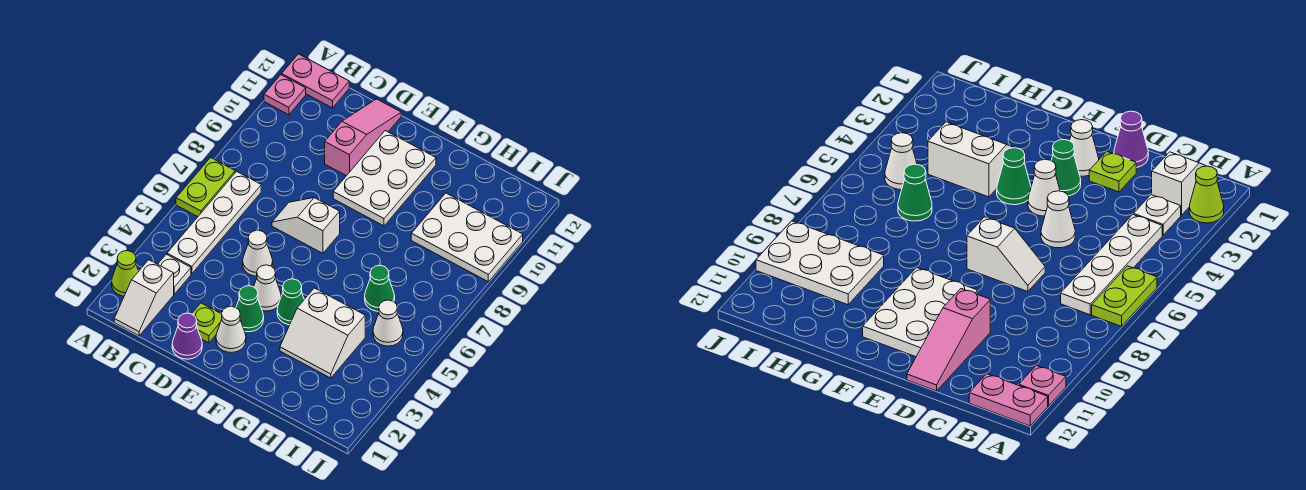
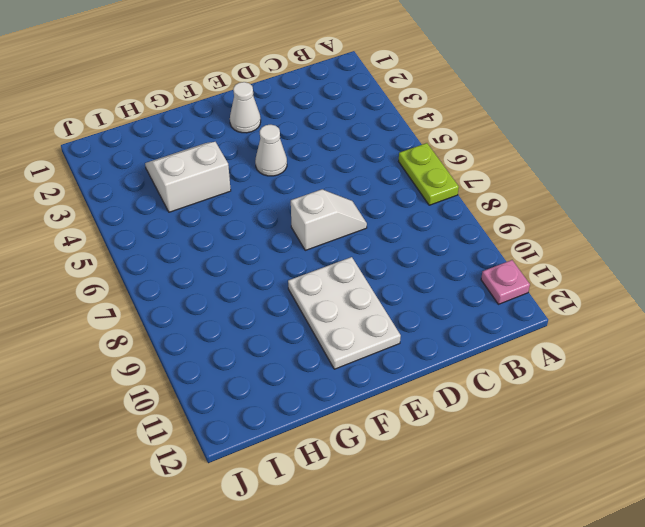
none -> lime 1x1 cone [112,251,139,296]
none -> pink 1x2 plate [282,54,349,108]
none -> white 1x2 slope [114,260,174,336]

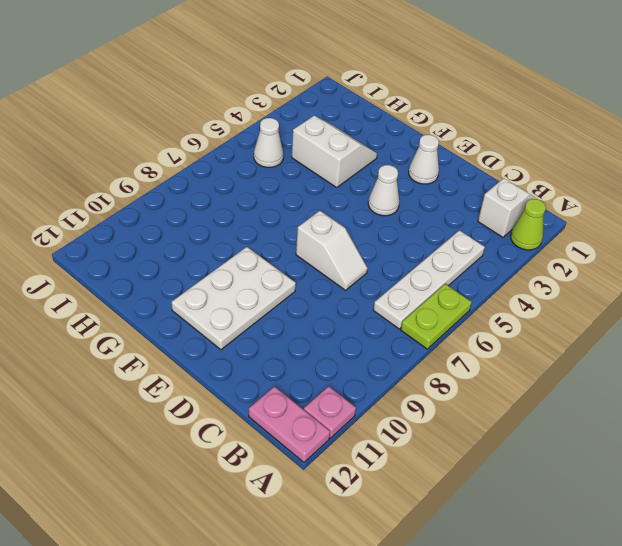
none -> white 1x1 plate [158,254,191,294]
none -> purple 1x1 cone [172,313,202,359]
none -> lime 1x1 plate [192,303,222,343]

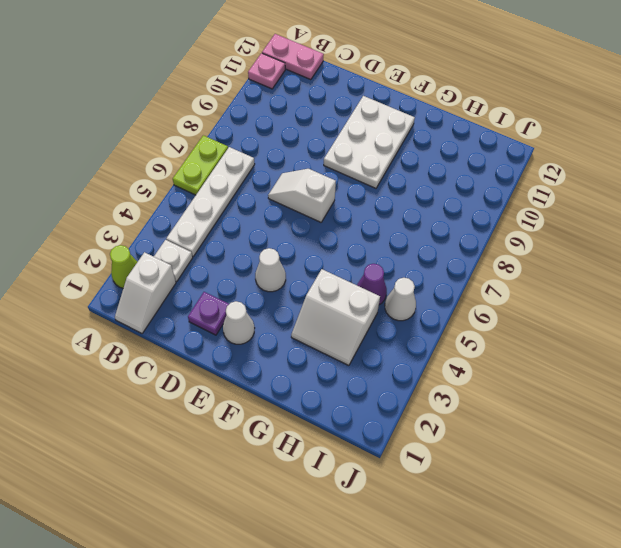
purple 1x1 plate [188,292,229,335] -> lime 1x1 plate [192,303,222,343]
purple 1x1 cone [357,264,387,305] -> purple 1x1 cone moved to [172,313,202,359]
none -> white 1x1 cone [243,230,273,276]
none -> pink 1x3 slope [325,99,401,176]
none -> green 1x1 cone [236,286,264,332]

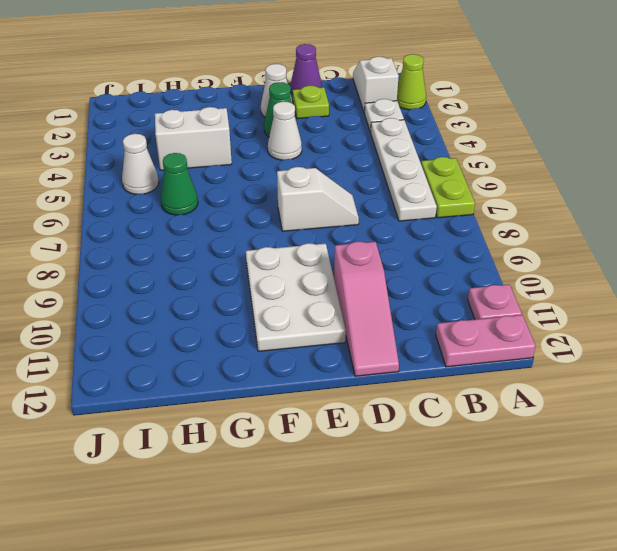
none -> white 1x1 cone [243,230,273,276]
none -> green 1x1 cone [277,279,304,325]
none -> white 2x3 plate [411,193,523,282]

